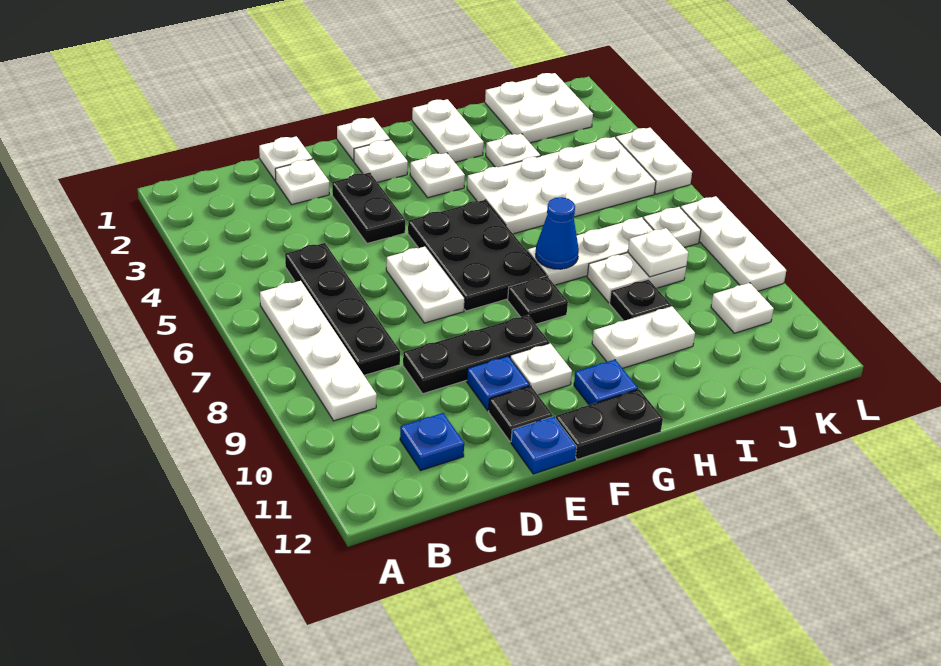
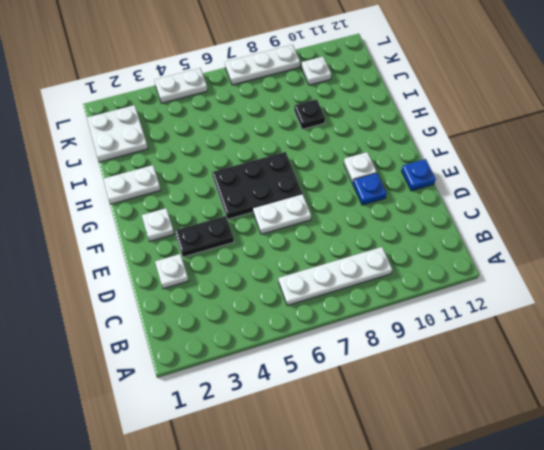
none -> black 1x4 plate [285,243,400,375]
none -> blue 1x1 plate [400,413,464,470]
none -> white 1x1 plate [259,136,312,181]
none -> black 1x3 plate [403,315,549,394]

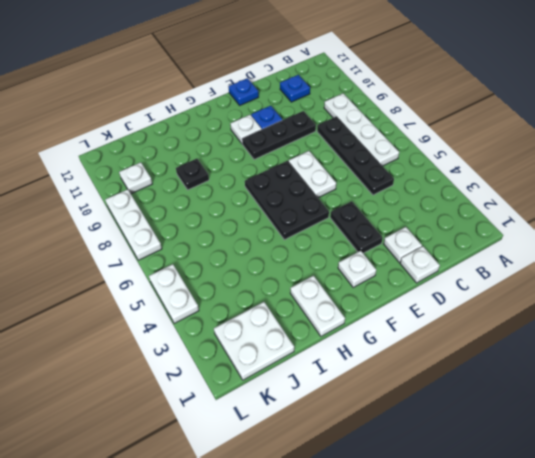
none -> black 1x1 plate [489,386,553,442]
none -> white 1x1 plate [337,118,390,161]
none -> black 1x2 plate [556,389,663,459]
none -> white 1x1 plate [410,153,465,198]

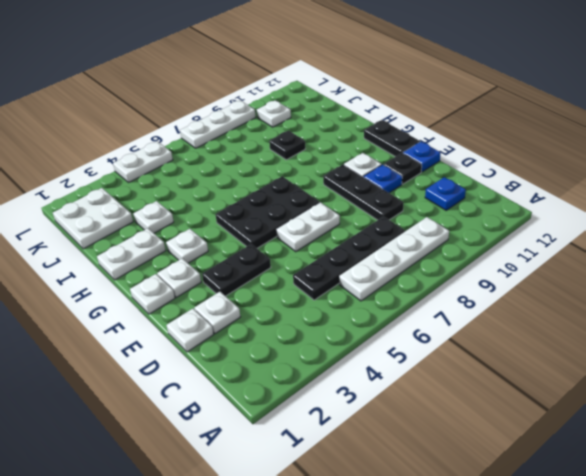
none -> black 1x1 plate [508,276,568,324]
none -> blue 1x1 plate [574,360,638,405]
none -> white 2x4 plate [467,137,656,234]
none -> white 1x3 plate [528,217,653,285]

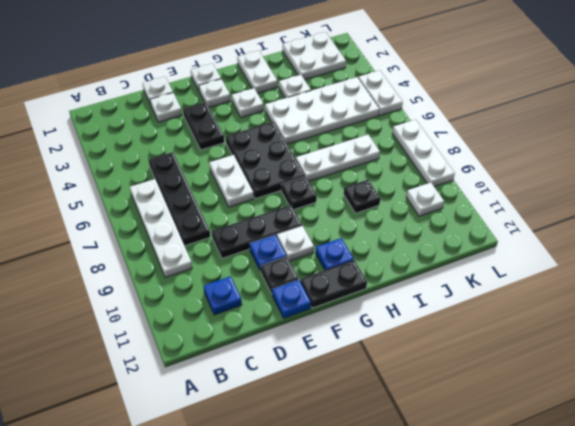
none -> white 1x2 plate [592,306,695,368]
none -> white 1x2 plate [587,253,686,303]
none -> white 1x1 plate [643,207,701,248]
none -> blue 1x1 cone [536,197,579,269]

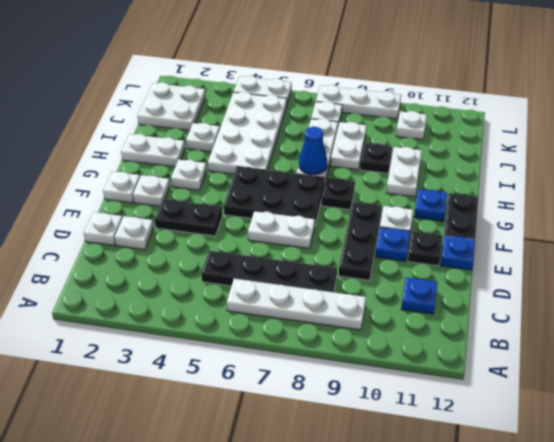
none -> white 1x1 plate [628,228,688,277]

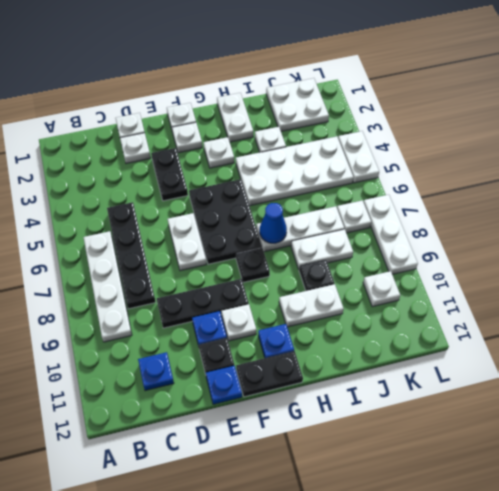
none -> white 1x1 plate [628,228,688,277]

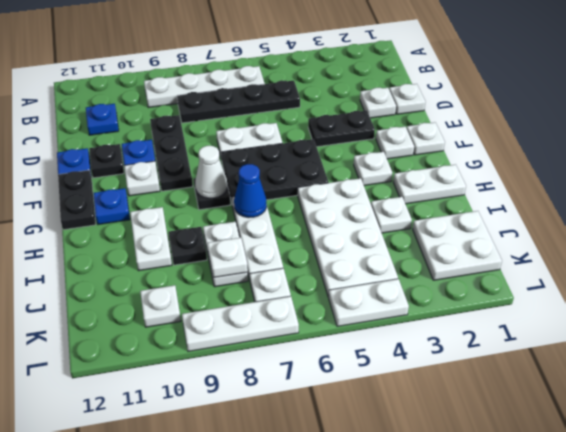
white 1x1 cone [195,146,227,198] -> none

